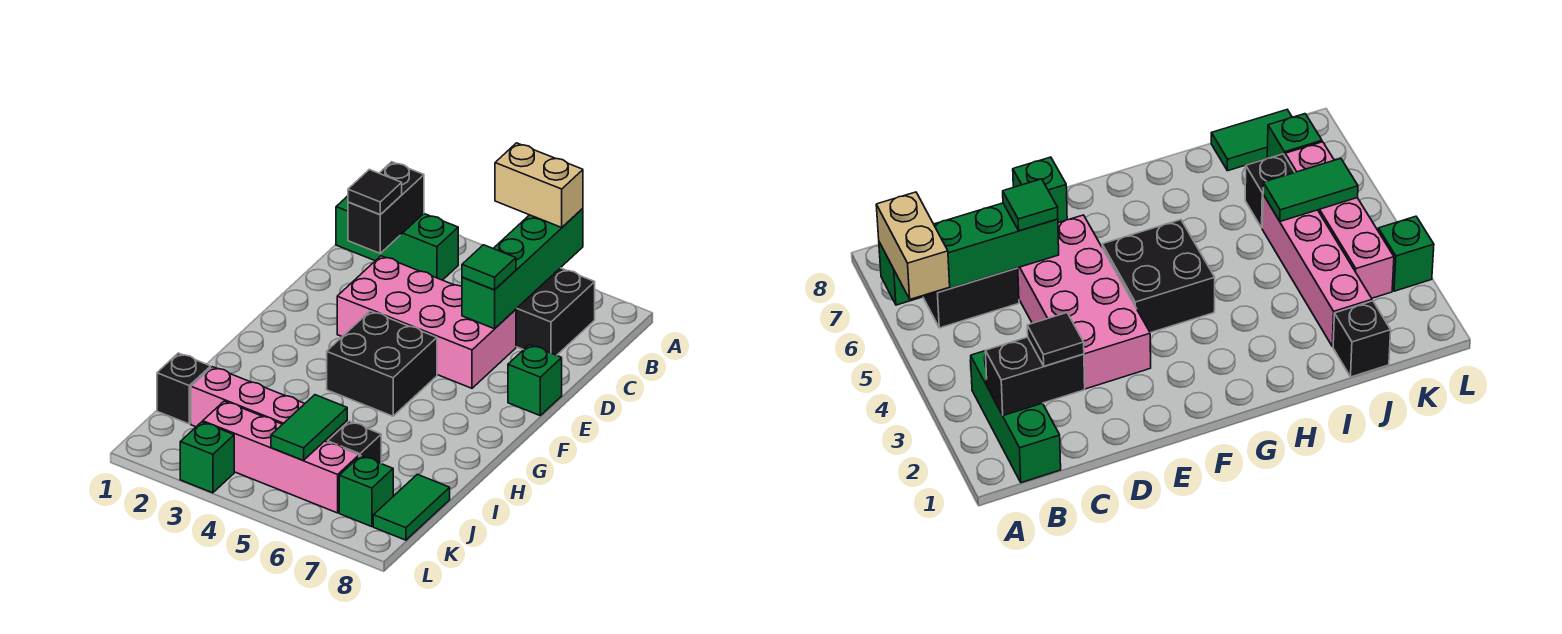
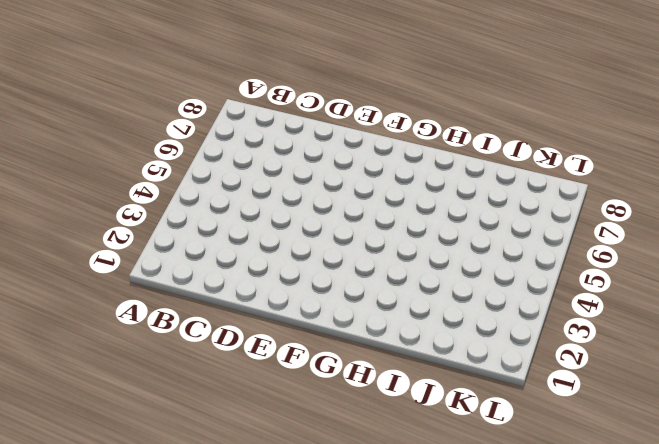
none -> green 1x3 brick [336,196,458,280]
none -> black 2x2 brick [516,268,595,355]
none -> pink 2x4 brick [337,256,516,388]

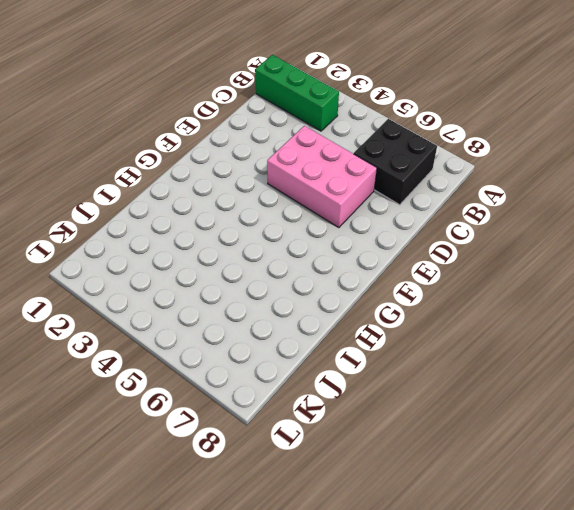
pink 2x3 brick [267,126,377,228] -> pink 2x4 brick [337,256,516,388]
none -> green 1x1 brick [508,345,562,415]
none -> black 2x2 brick [327,311,437,416]
none -> black 1x1 brick [157,353,211,424]

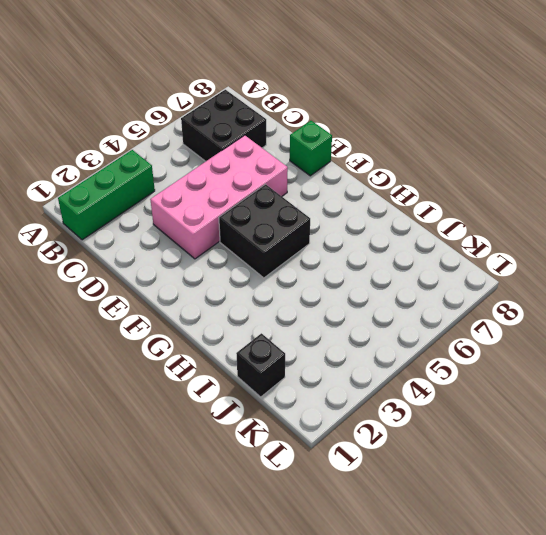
none -> pink 1x4 brick [191,367,347,442]
none -> black 1x1 brick [328,421,381,463]
none -> green 1x2 tile [373,474,450,540]

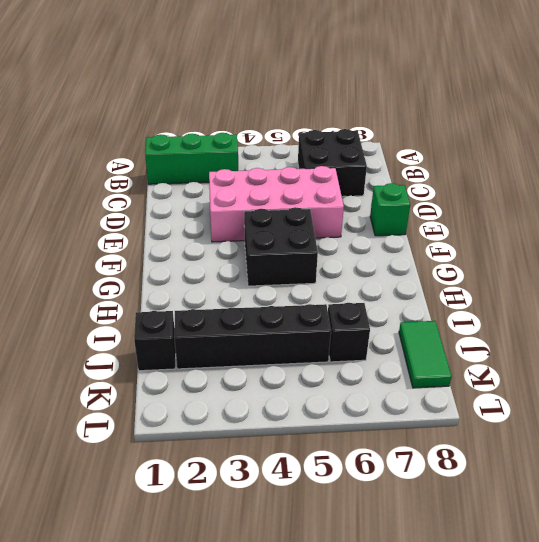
black 1x4 brick [174,304,331,369] -> pink 1x4 brick [191,367,347,442]
none -> pink 1x4 brick [203,401,359,513]
none -> green 1x1 brick [339,456,393,527]
none -> green 1x1 brick [180,422,234,493]

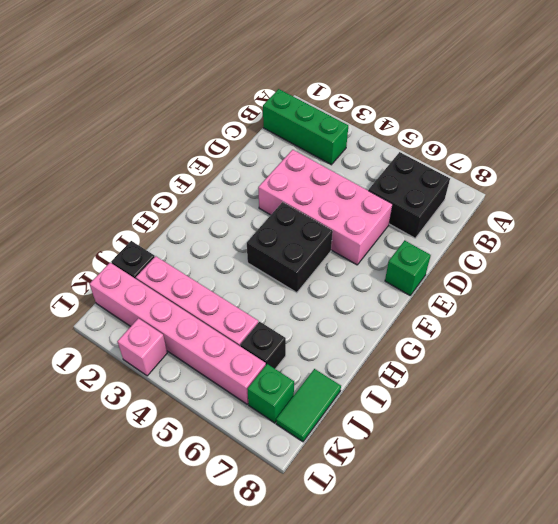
pink 1x6 brick [90,263,266,404] -> pink 1x4 brick [203,401,359,513]
pink 1x1 brick [117,318,167,376] -> green 1x1 brick [180,422,234,493]
none -> green 1x4 brick [462,208,583,329]
none -> black 1x2 brick [348,162,424,253]
none -> green 1x2 tile [271,395,347,460]

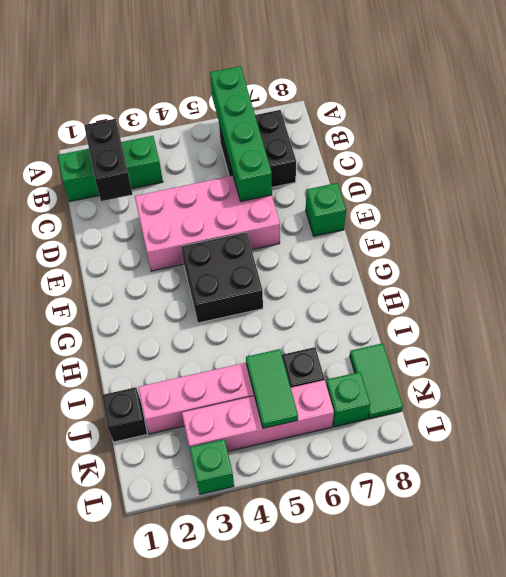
none -> tan 1x2 brick [495,143,583,227]
none -> black 1x1 tile [348,170,402,215]
none -> green 1x1 tile [462,245,516,290]

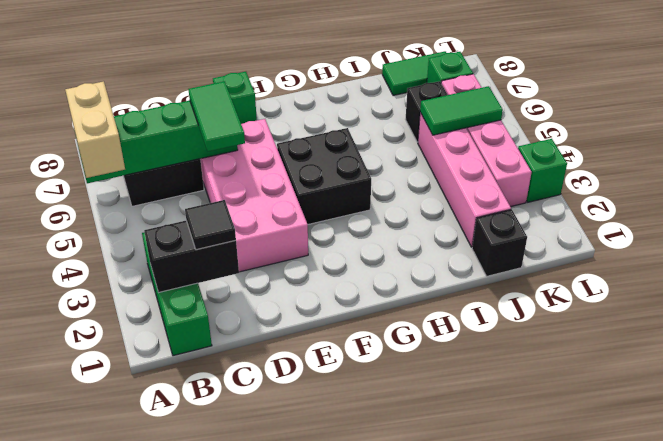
green 1x2 tile [188,81,245,151] -> green 1x1 tile [462,245,516,290]

